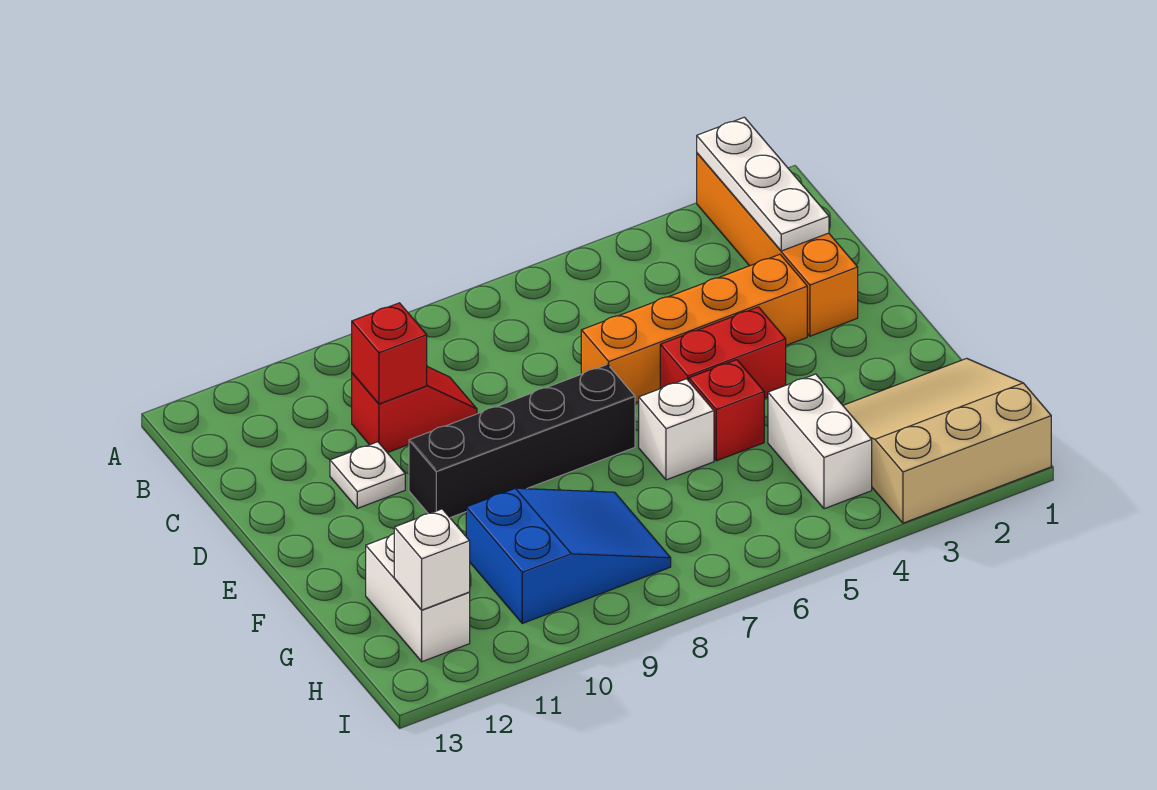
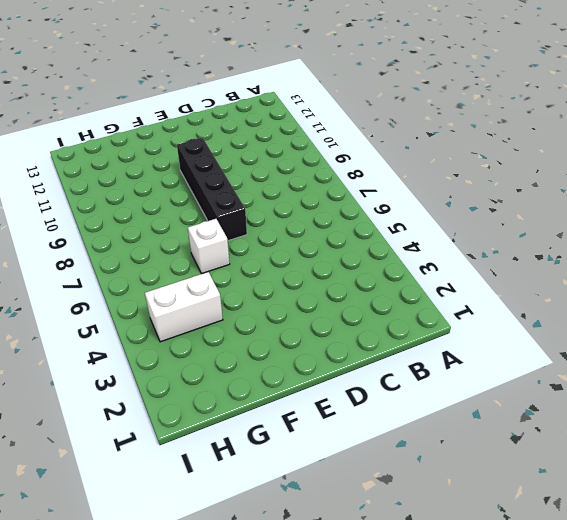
none -> orange 1x4 brick [697,153,858,336]
none -> red 1x2 slope [352,367,477,453]
none -> orange 1x4 brick [581,254,807,403]

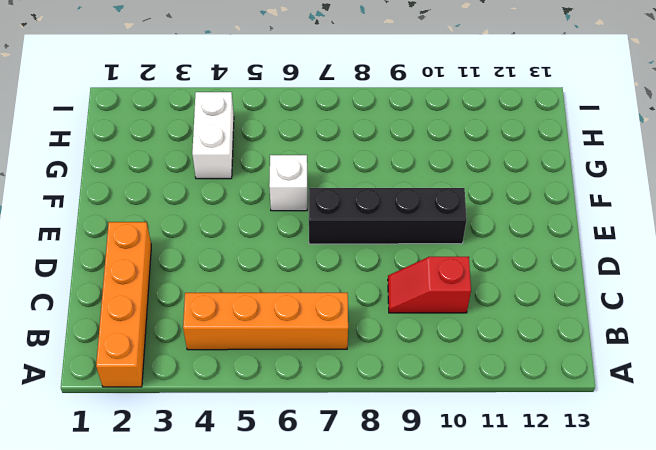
orange 1x4 brick [183,293,348,350] -> orange 1x4 brick moved to [581,254,807,403]
none -> white 1x1 plate [330,442,405,508]
none -> red 1x2 brick [660,307,786,398]
none -> red 1x1 brick [689,360,764,461]

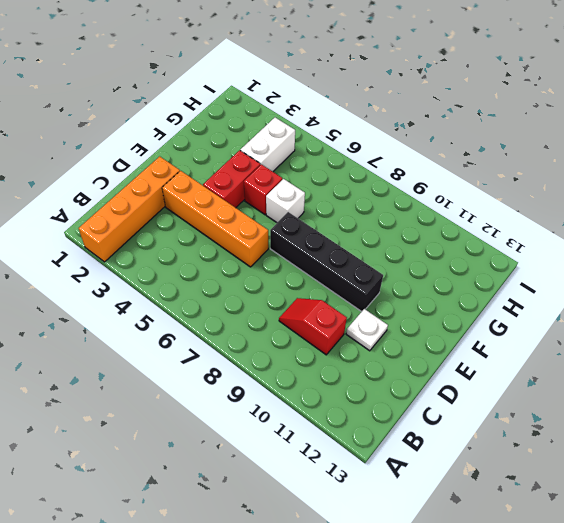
red 1x2 brick [203,150,260,208] -> red 1x2 brick turned to [660,307,786,398]
none -> tan 3x3 slope [843,358,1051,523]
none -> blue 2x3 slope [466,488,671,623]
none -> white 1x2 brick [366,534,470,662]

